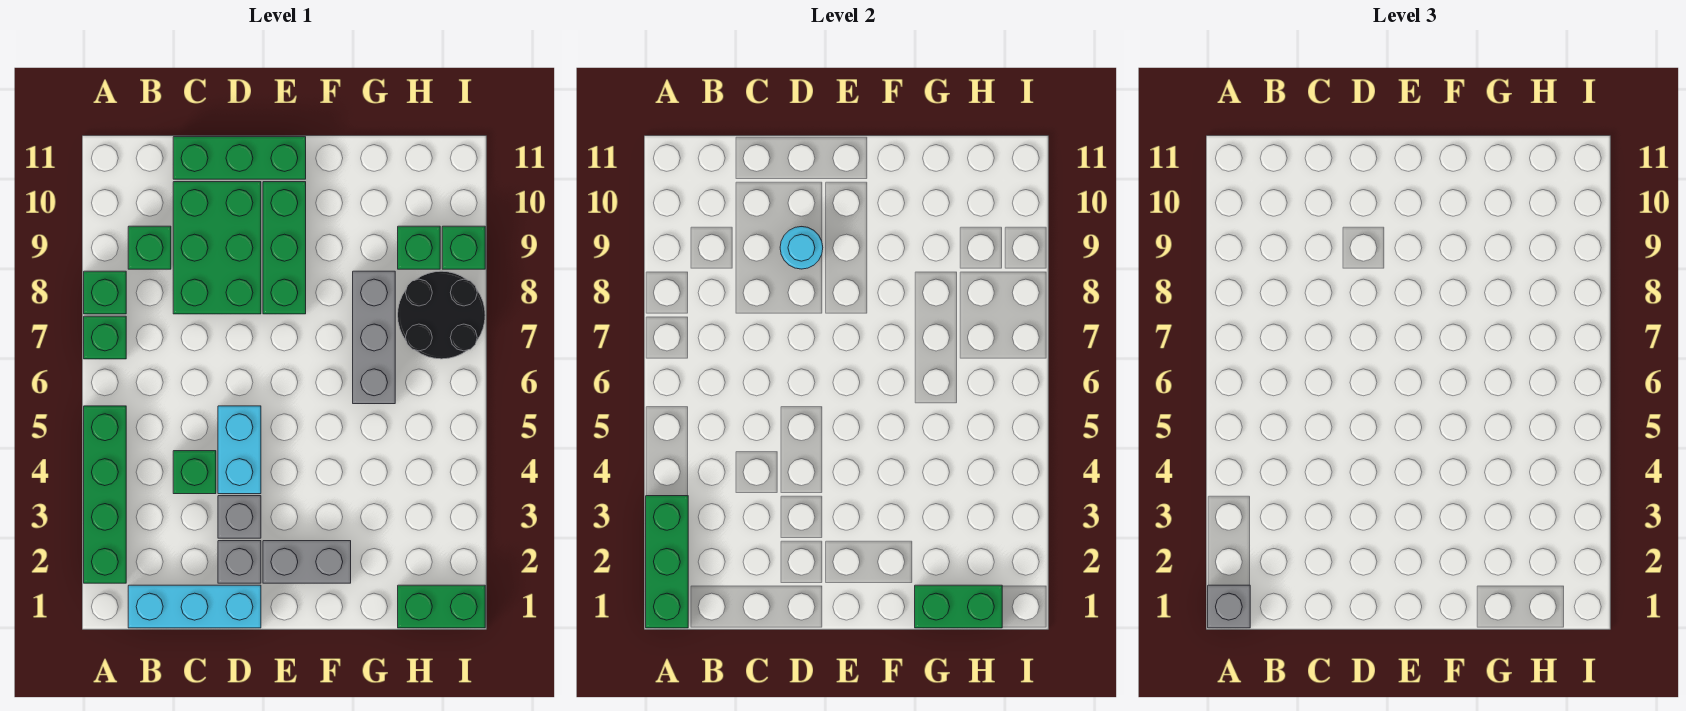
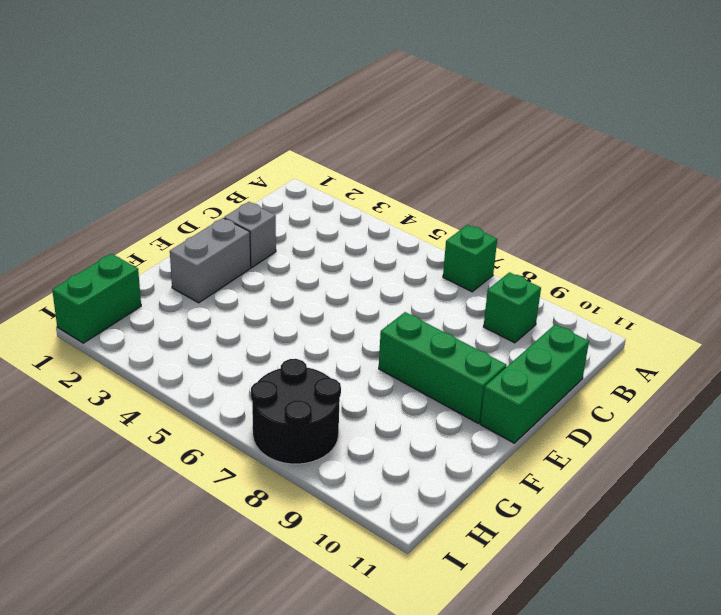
none -> green 1x4 brick [84,406,126,583]
none -> green 1x1 brick [84,271,126,314]
none -> cyan 1x3 brick [128,585,261,628]

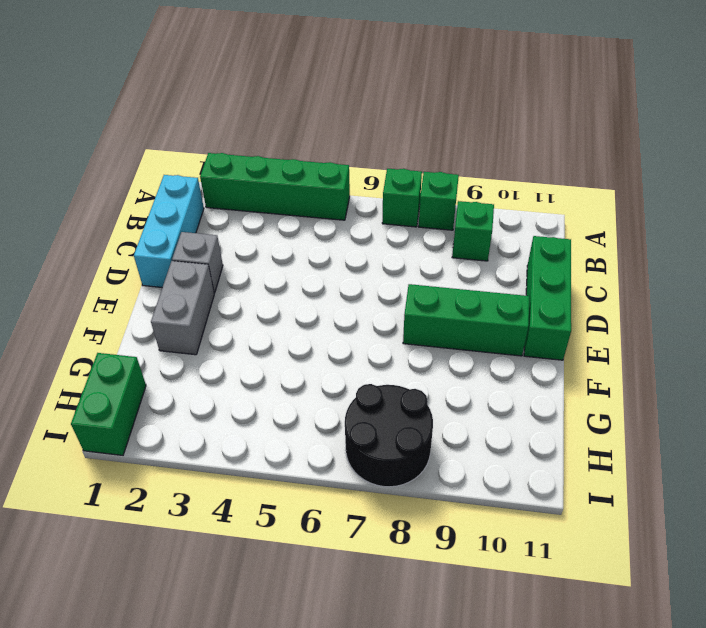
none -> green 1x1 brick [173,451,216,494]
none -> green 2x3 brick [173,182,261,314]
none -> grey 1x1 brick [218,496,261,538]

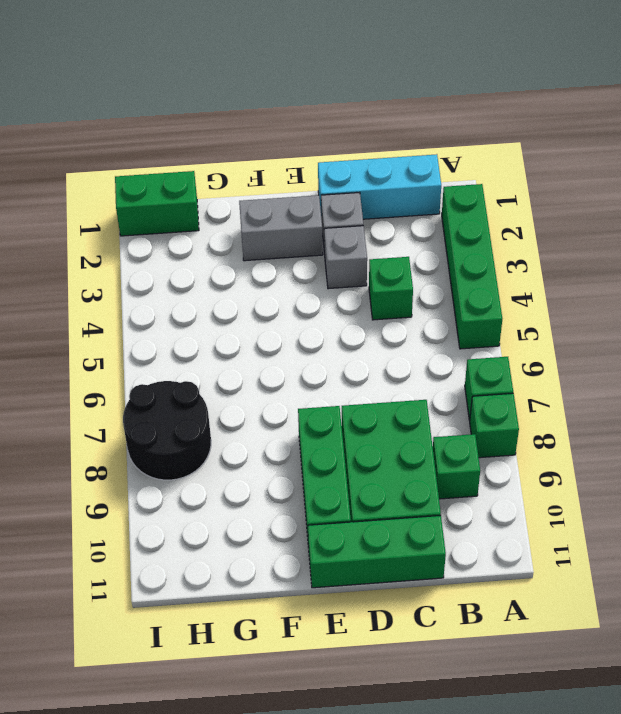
none -> cyan 1x2 brick [218,406,261,494]
none -> grey 1x3 brick [353,271,395,404]
none -> green 1x1 brick [398,226,440,269]

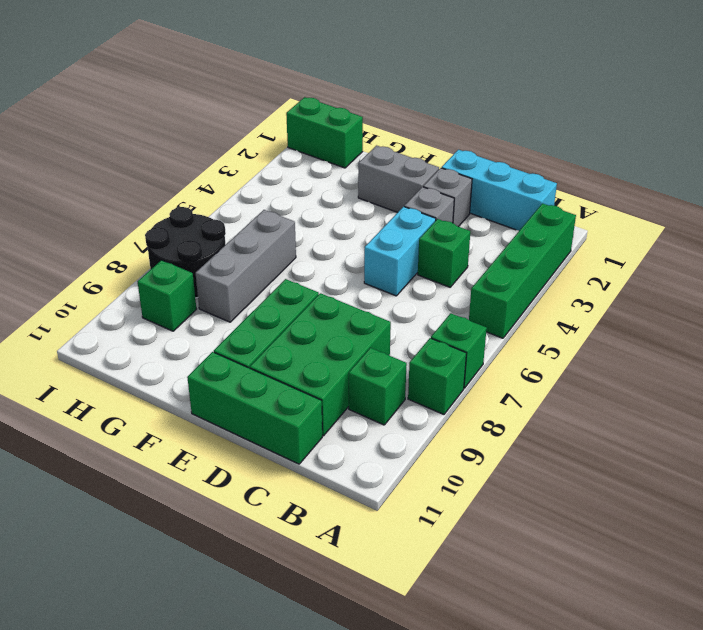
none -> green 1x1 brick [442,226,485,269]
none -> green 1x3 brick [646,496,688,628]
none -> cyan 1x1 round brick [780,227,823,269]

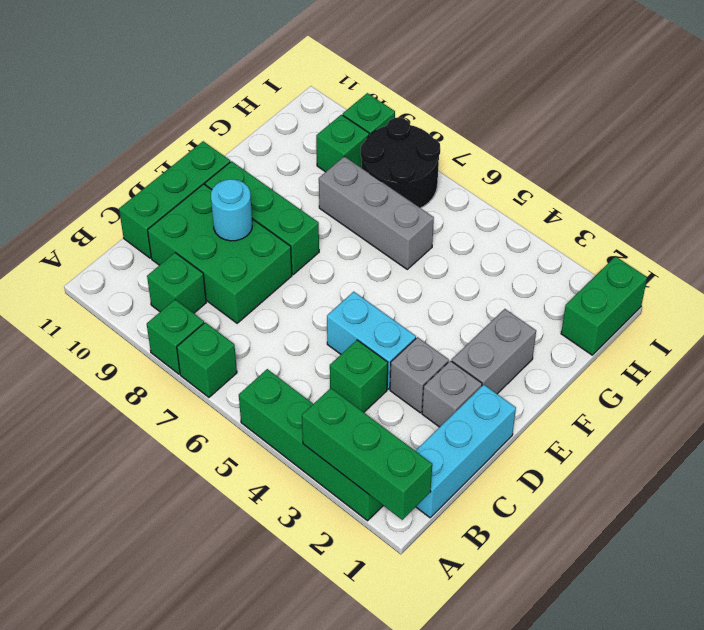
none -> green 1x2 brick [915,585,1002,628]
none -> grey 1x1 brick [1208,585,1250,628]

